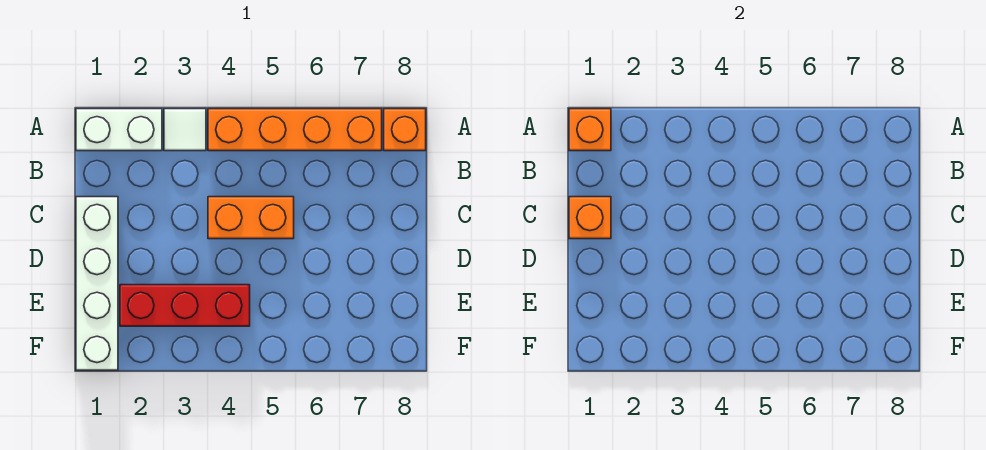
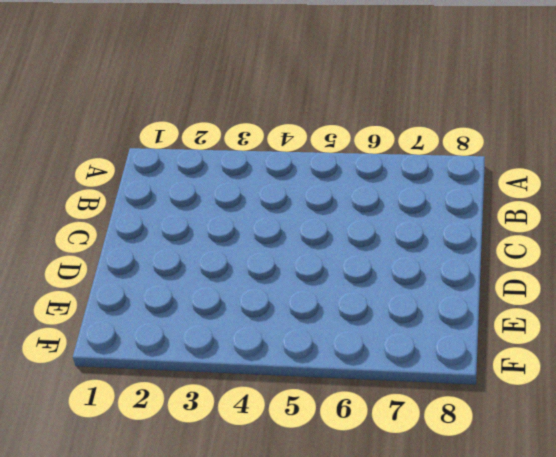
none -> white 1x2 brick [76,109,162,151]
none -> white 1x1 tile [164,109,206,151]

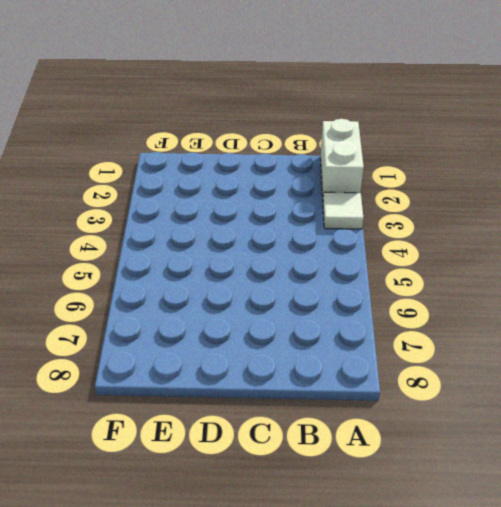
none -> orange 1x4 brick [208,109,382,151]
none -> orange 1x1 brick [384,109,426,151]

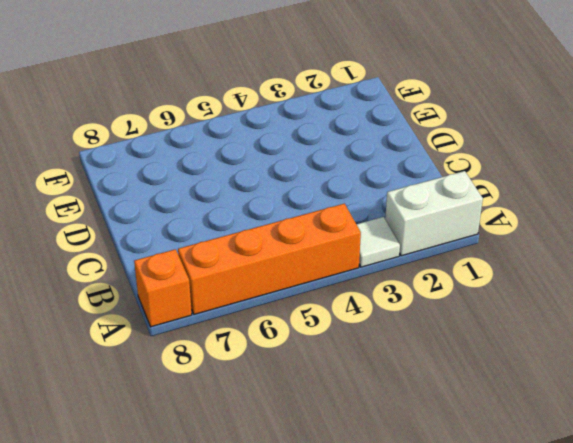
none -> white 1x4 brick [76,197,118,370]
none -> orange 1x2 brick [208,197,294,239]

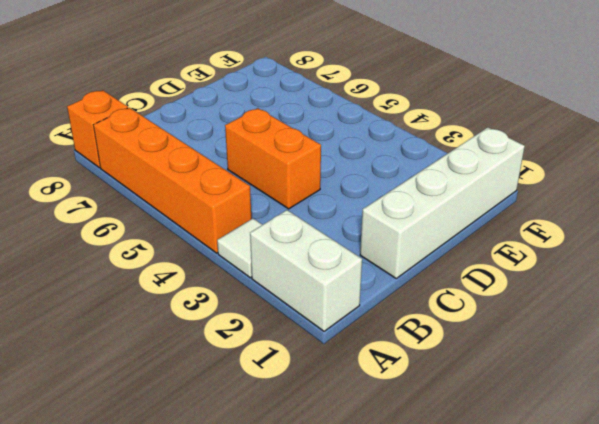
none -> red 1x3 brick [120,285,250,326]
none -> orange 1x1 brick [569,109,611,151]

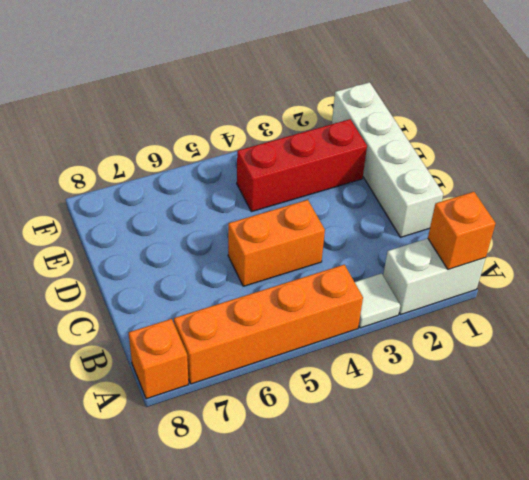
none -> orange 1x1 brick [569,197,611,239]

